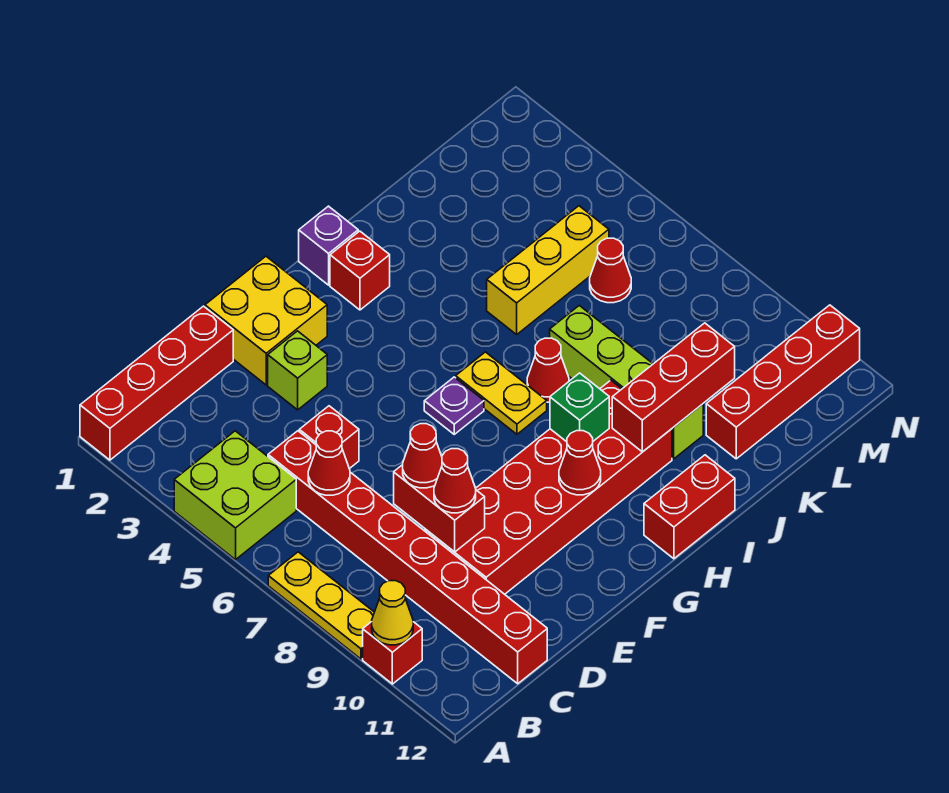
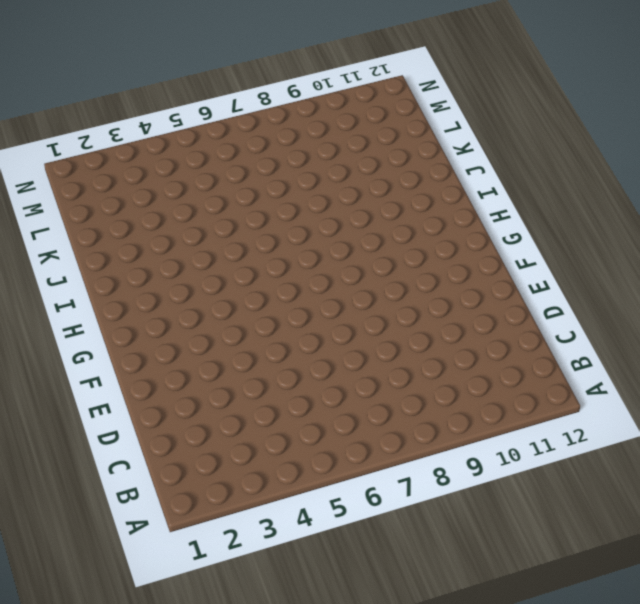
none -> red 1x4 brick [80,306,233,460]
none -> lime 2x2 brick [174,431,296,560]
none -> yellow 1x3 plate [268,552,374,659]

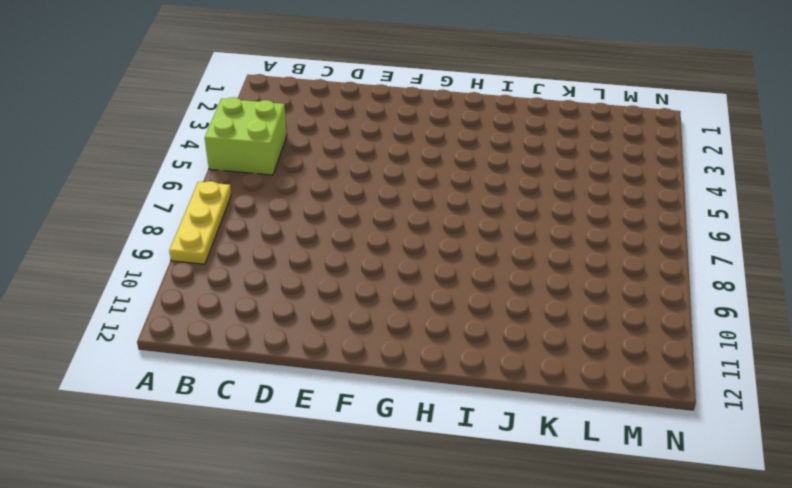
none -> red 1x4 brick [80,306,233,460]
none -> red 1x1 brick [363,622,422,684]
none -> red 1x8 brick [268,431,547,684]

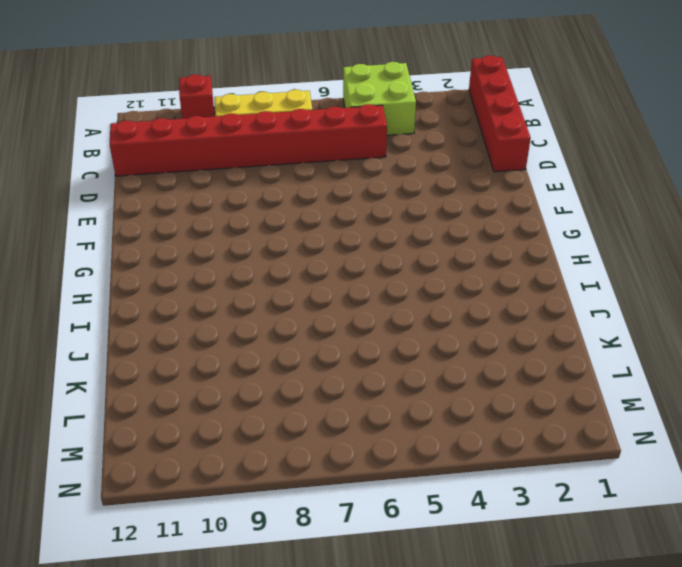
none -> red 1x1 brick [299,406,359,469]
none -> red 2x6 brick [425,380,672,594]
none -> yellow 2x2 brick [205,256,327,385]

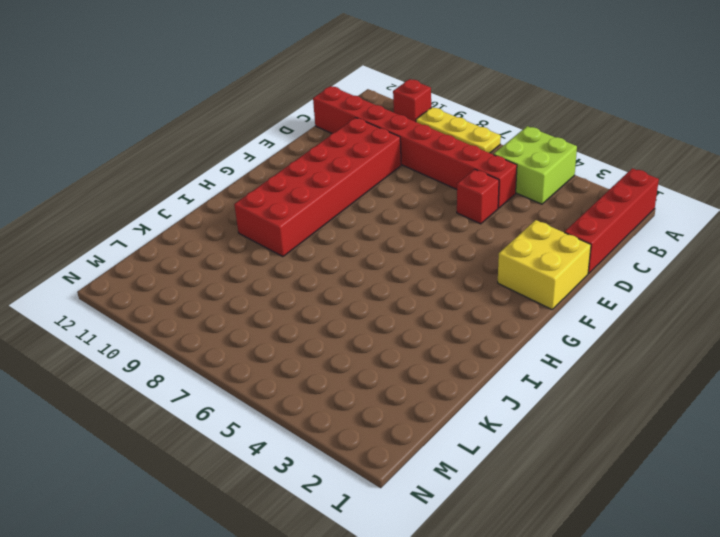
none -> lime 1x1 brick [268,331,327,410]
none -> purple 1x1 plate [424,377,484,434]
none -> purple 1x1 brick [299,206,358,285]

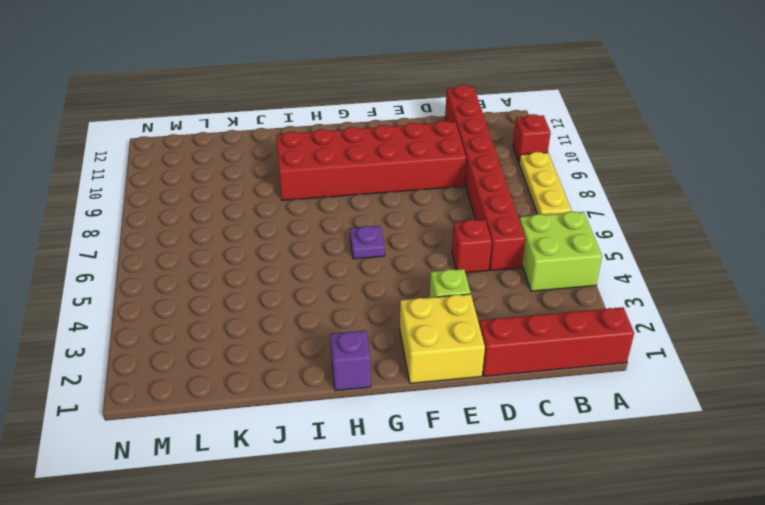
none -> red 1x1 brick [330,231,390,310]
none -> yellow 1x2 plate [456,352,547,434]
none -> red 1x2 brick [644,455,735,559]

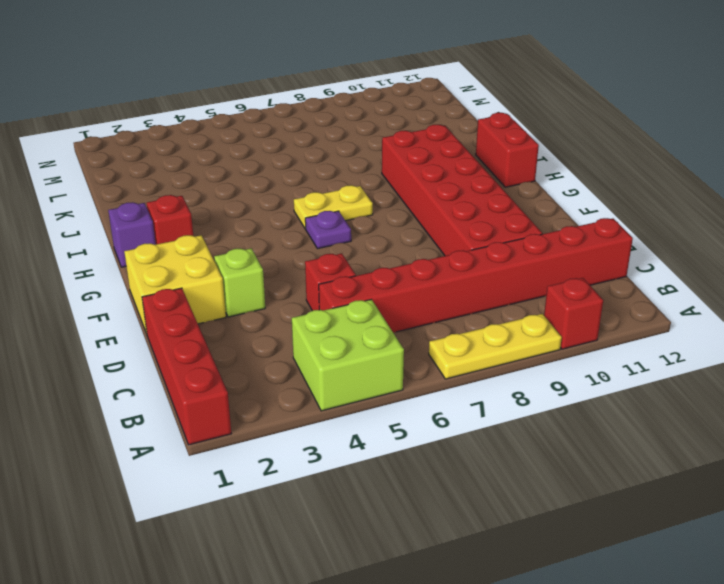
none -> red 1x1 cone [527,338,569,402]
none -> yellow 1x3 brick [487,206,609,335]
none -> lime 1x4 brick [550,306,703,459]

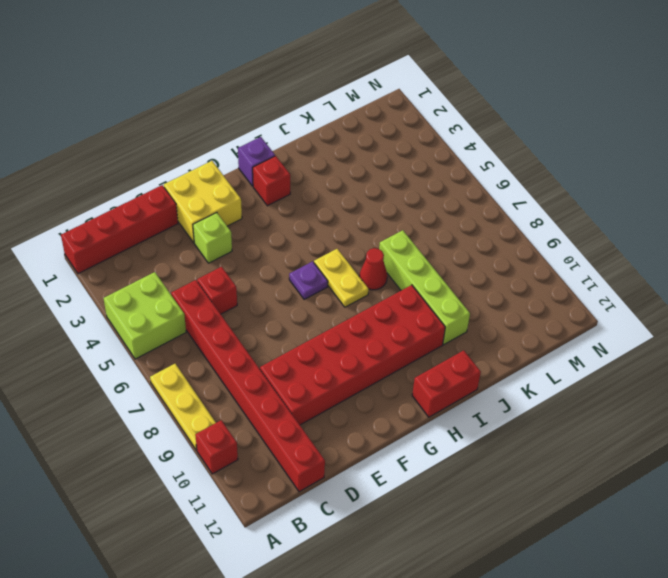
none -> yellow 1x3 brick [487,206,609,335]
none -> red 1x4 brick [706,305,860,459]
none -> red 1x1 cone [590,238,631,303]

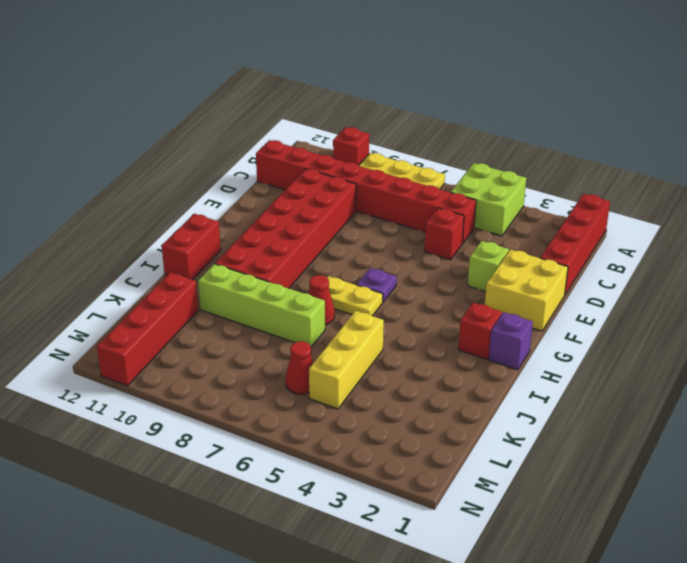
none -> yellow 1x1 cone [372,581,413,645]
none -> red 1x1 cone [308,431,350,495]
none -> red 1x2 brick [394,465,485,552]

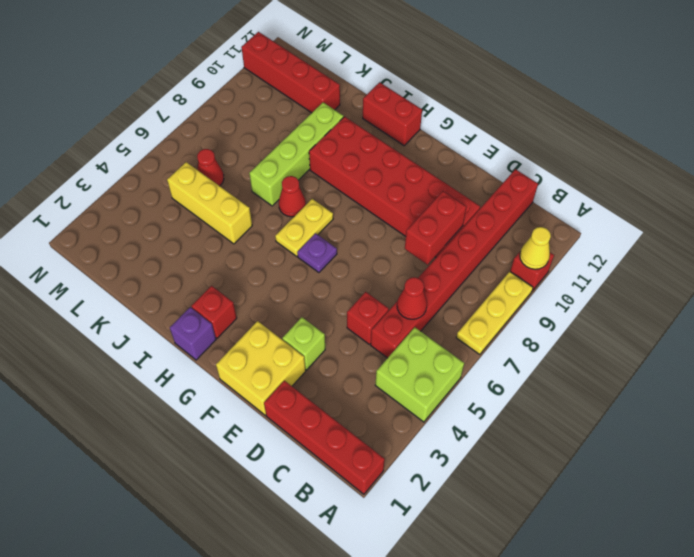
none -> red 1x1 cone [559,431,601,495]
none -> green 1x1 brick [550,373,609,442]
none -> red 1x3 brick [612,323,735,452]

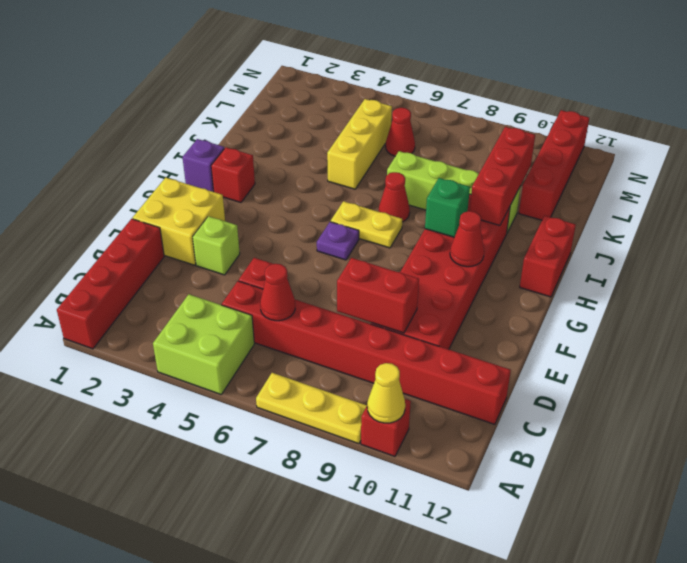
none -> red 1x1 cone [403,424,442,488]
none -> red 1x1 cone [434,449,476,513]

